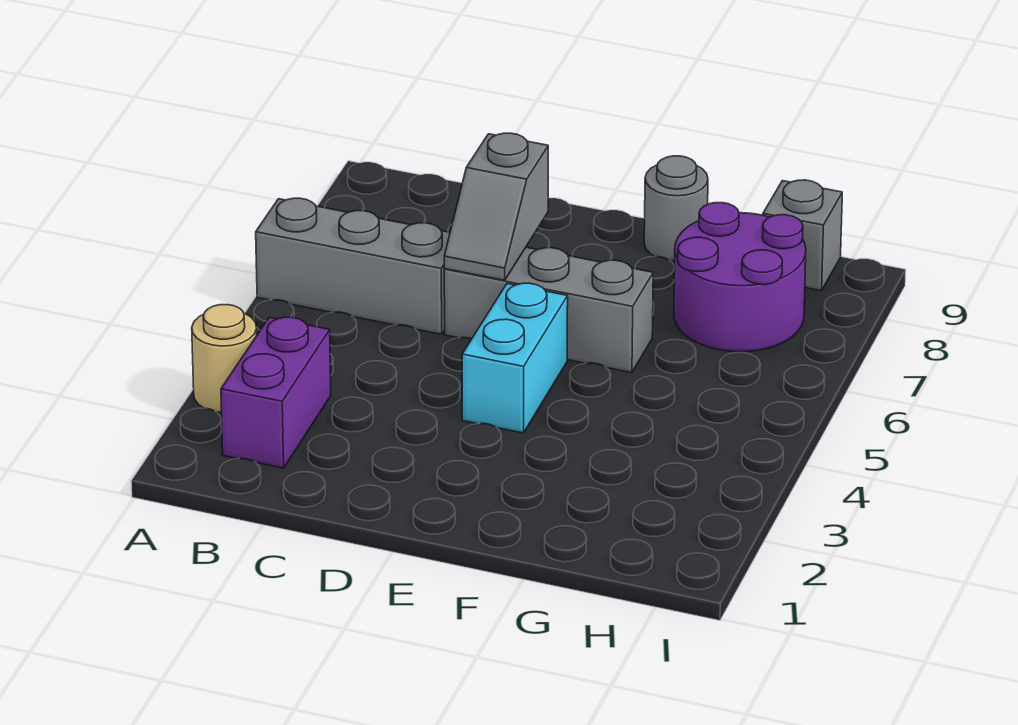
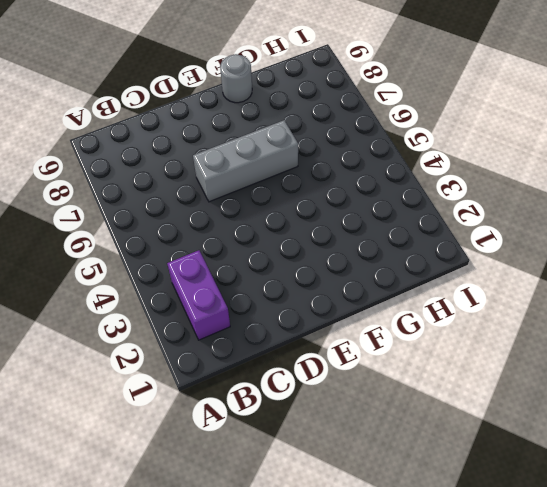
none -> tan 1x1 round brick [192,305,257,412]
none -> grey 1x3 brick [256,198,450,334]

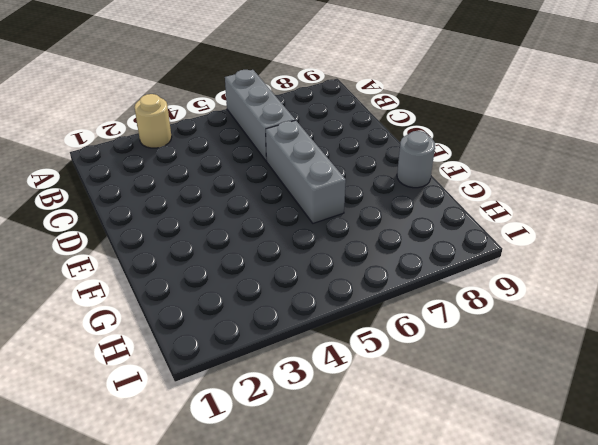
none -> purple 1x2 brick [221,317,331,468]
none -> cyan 1x2 brick [462,283,568,433]

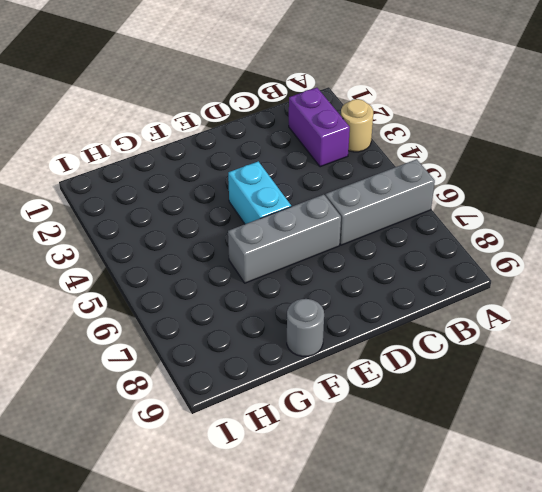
none -> purple 2x2 round brick [674,203,806,352]
none -> grey 1x1 brick [763,180,842,291]

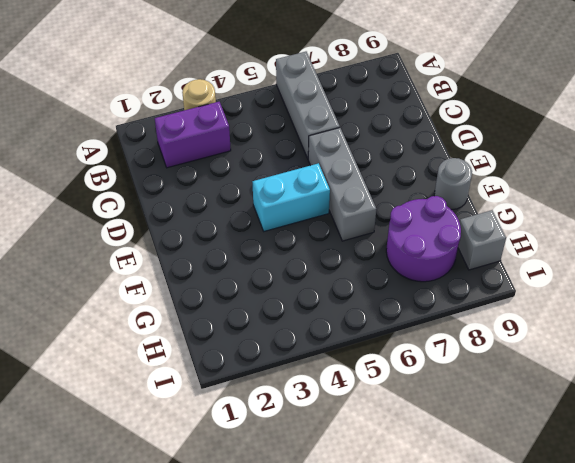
none -> grey 1x2 slope [444,133,548,280]

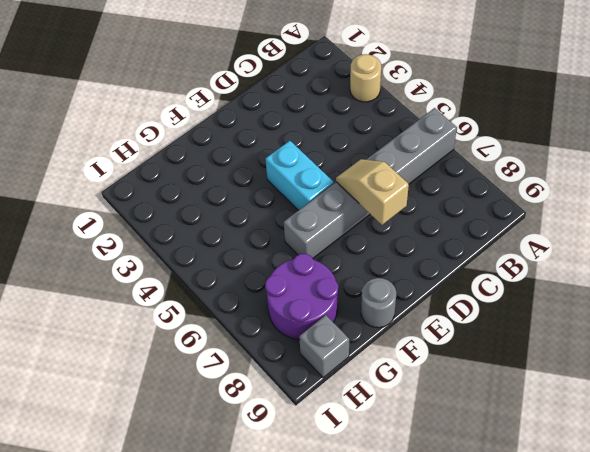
tan 1x2 slope [336,159,409,225] -> grey 1x2 slope [444,133,548,280]
none -> purple 1x2 brick [221,317,331,468]

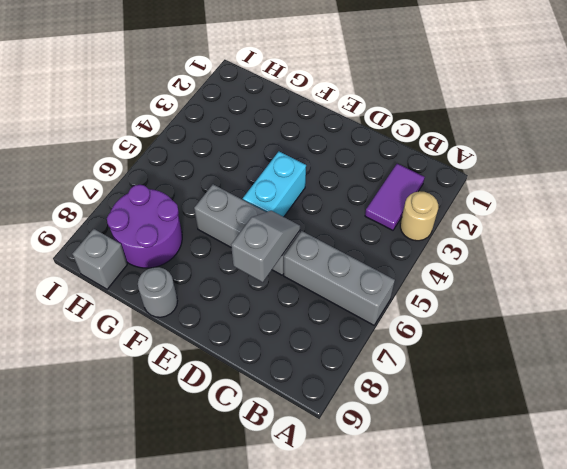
purple 1x2 tile [365,164,425,230] -> purple 1x2 brick [221,317,331,468]

